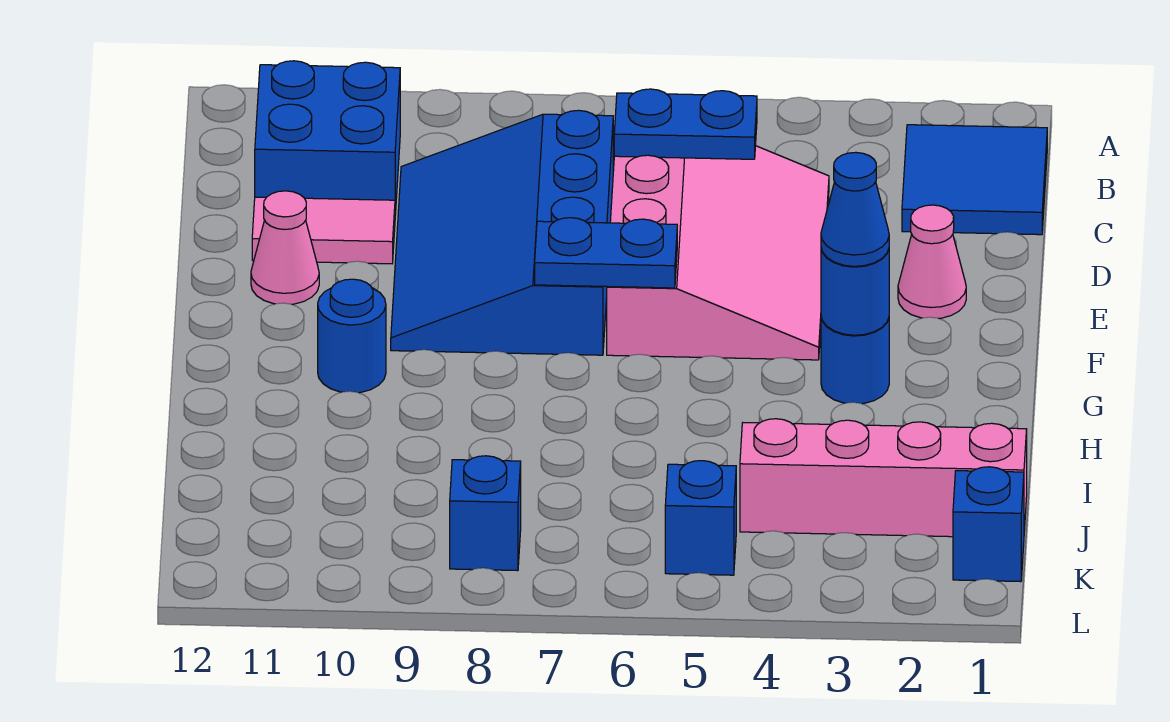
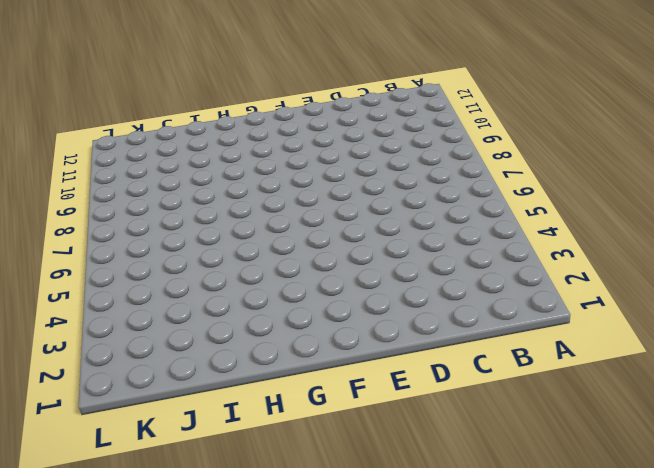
none -> blue 2x2 tile [902,125,1047,235]
none -> blue 2x2 brick [255,61,400,215]
none -> pink 3x4 slope [607,146,829,360]

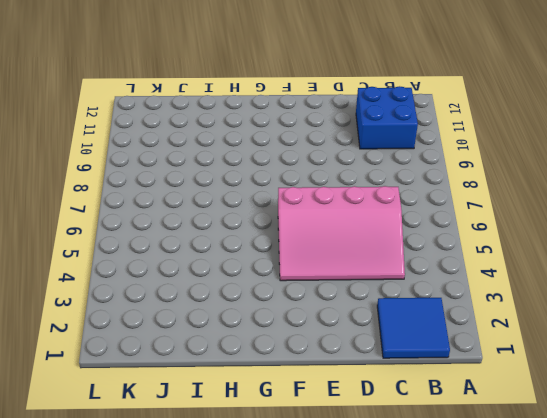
none -> blue 3x4 slope [391,110,613,355]
none -> pink 1x2 tile [252,197,395,264]
none -> pink 1x1 cone [898,205,966,318]

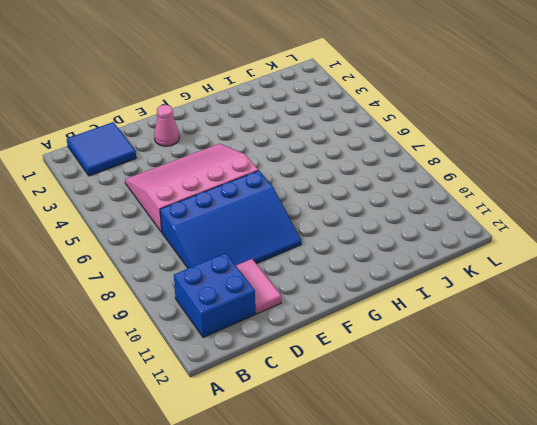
none -> pink 1x1 cone [251,191,319,304]
none -> blue 1x1 round brick [821,317,889,404]
none -> blue 1x1 round brick [318,279,386,393]

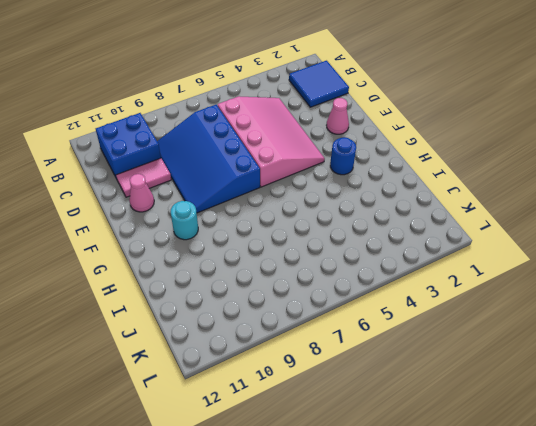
cyan 1x1 round brick [171,201,198,240] -> blue 1x1 round brick [318,279,386,393]
none -> pink 1x4 brick [740,419,1027,537]
none -> blue 1x1 brick [953,467,1024,582]
none -> blue 1x1 brick [665,461,736,575]

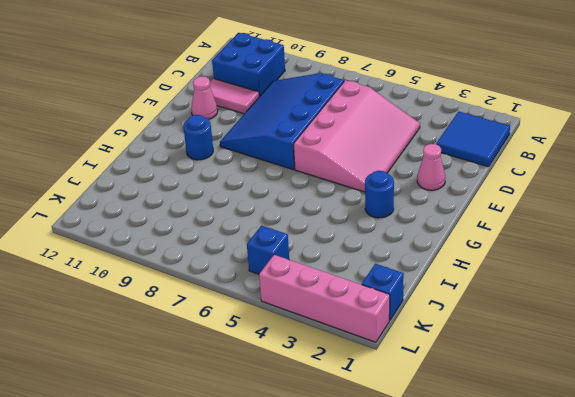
pink 1x4 brick [259,255,390,342] -> pink 1x4 brick moved to [740,419,1027,537]
none -> blue 1x1 brick [450,456,521,571]
none -> blue 1x2 plate [614,89,757,159]
none -> blue 1x2 plate [535,218,677,288]

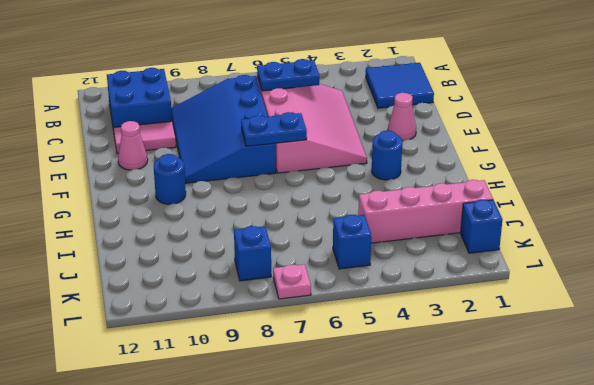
pink 1x1 plate [273,264,311,299] -> none
none -> blue 1x1 round brick [821,249,889,335]
none -> blue 1x1 cone [821,152,889,266]

